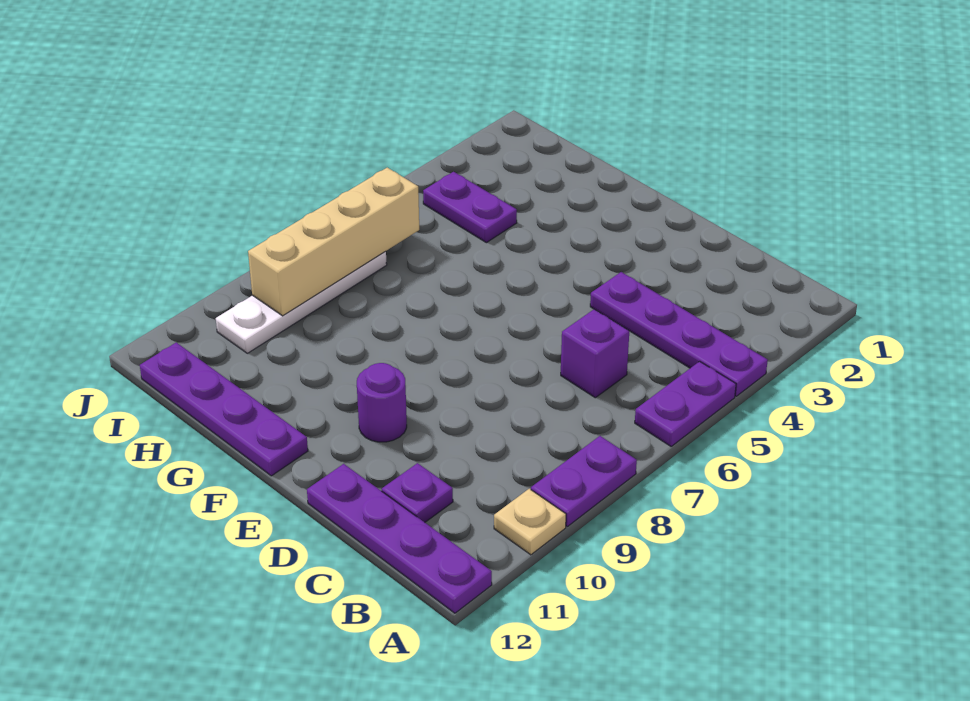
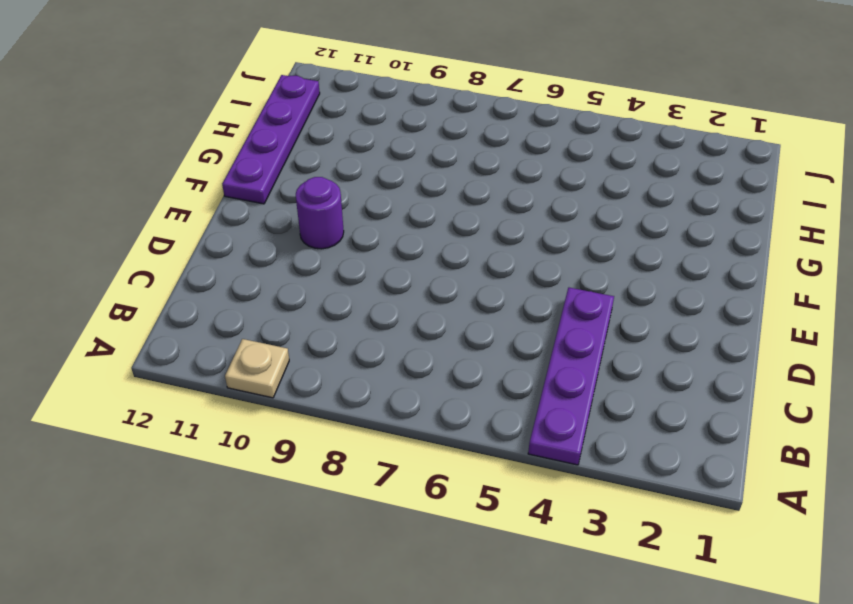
none -> purple 1x2 plate [635,361,736,446]
none -> purple 1x2 plate [531,436,637,527]
none -> purple 1x4 plate [307,464,492,613]

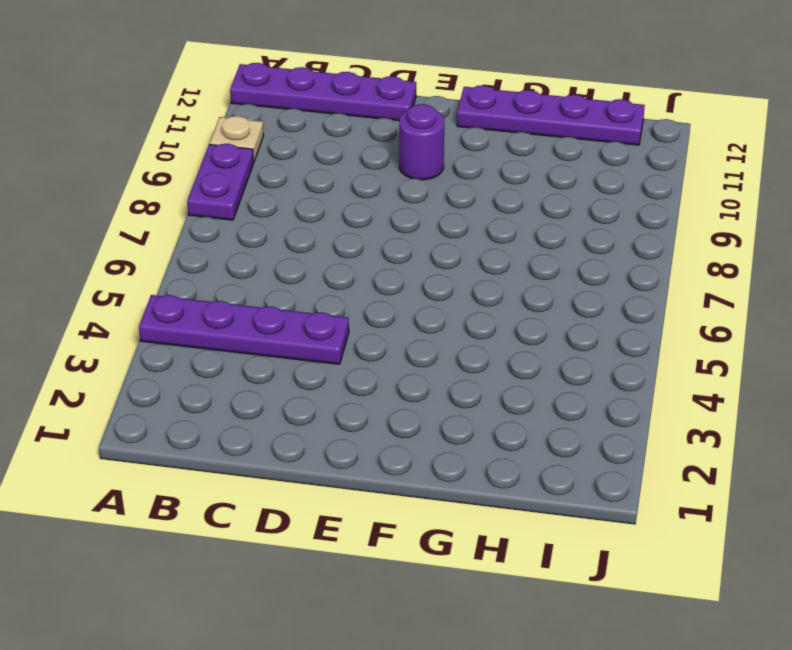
none -> purple 1x2 plate [635,361,736,446]
none -> purple 1x1 brick [561,309,629,398]
none -> purple 1x1 plate [382,463,453,522]

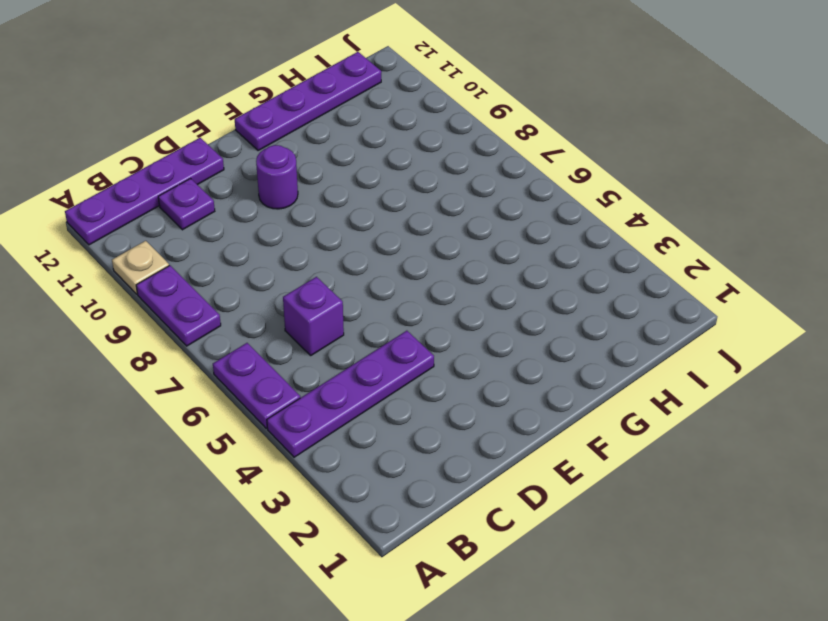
none -> purple 1x2 plate [423,172,517,243]
none -> white 1x4 plate [216,251,387,353]
none -> tan 1x4 brick [248,168,419,316]

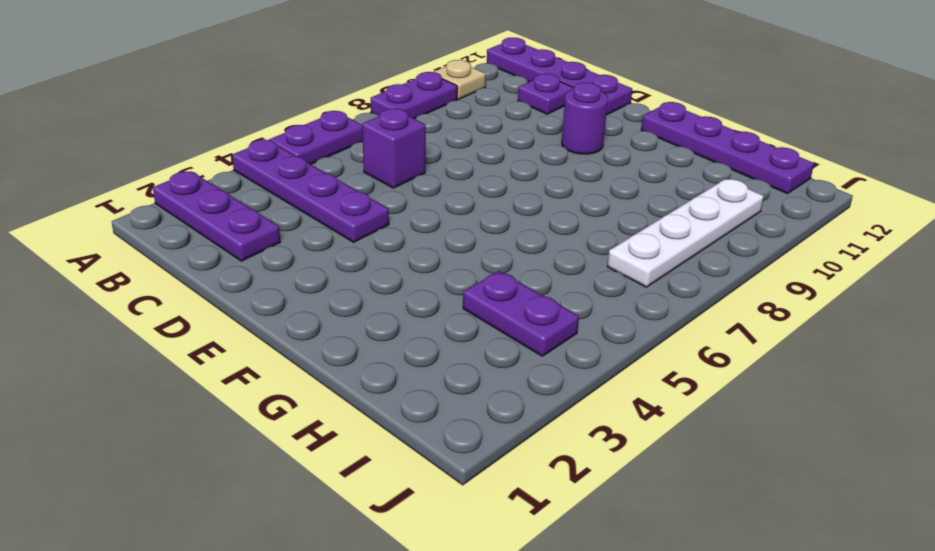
purple 1x3 plate [153,171,280,261] -> none
none -> tan 1x4 brick [248,168,419,316]

